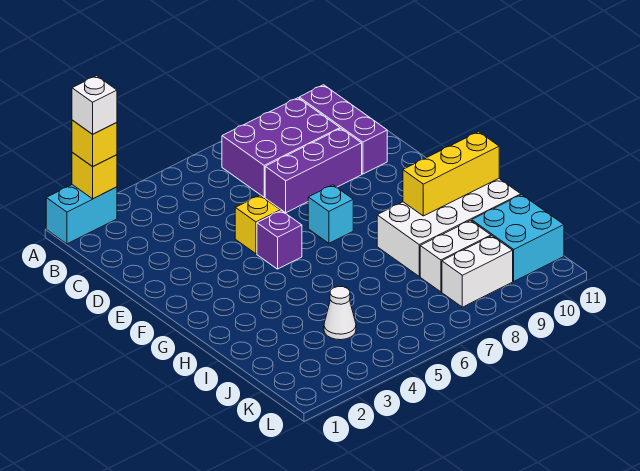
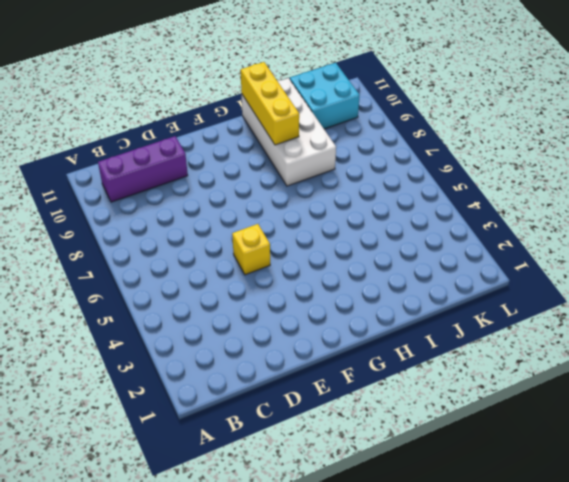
none -> cyan 1x2 brick [46,185,117,244]
none -> purple 2x3 brick [222,98,340,197]
none -> purple 1x3 brick [265,129,362,213]

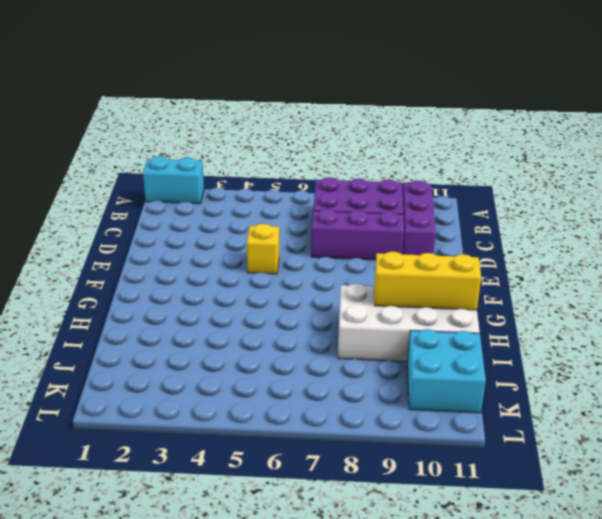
none -> purple 1x1 brick [257,211,302,269]
none -> cyan 1x1 brick [308,185,353,243]
none -> white 1x1 cone [324,287,356,340]

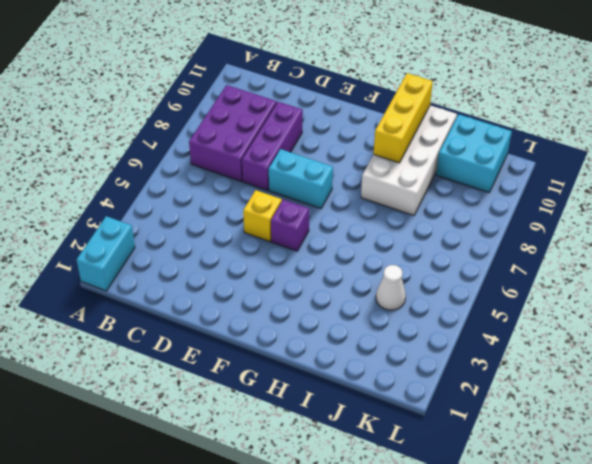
cyan 1x2 brick [269,149,333,209] -> cyan 1x1 brick [308,185,353,243]
none -> purple 1x3 brick [299,85,387,174]
none -> white 1x2 brick [420,220,491,292]
none -> white 1x2 brick [442,236,513,307]

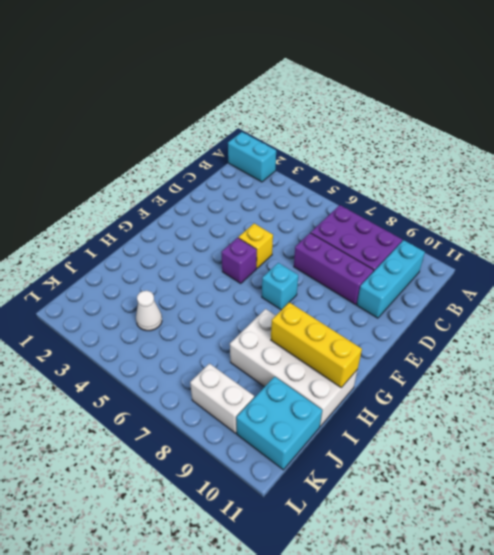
cyan 1x3 brick [357,240,425,318] -> purple 1x3 brick [299,85,387,174]
none -> white 1x2 brick [420,220,491,292]
none -> yellow 1x1 brick [72,153,117,199]
none -> yellow 1x1 brick [72,120,117,167]

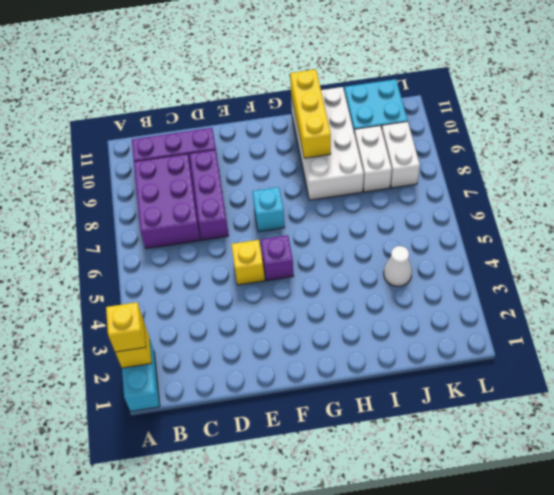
none -> white 1x1 brick [72,76,117,134]

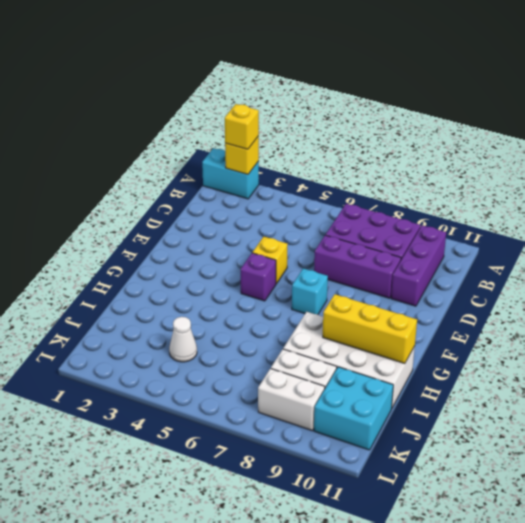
none -> white 1x1 brick [72,76,117,134]

